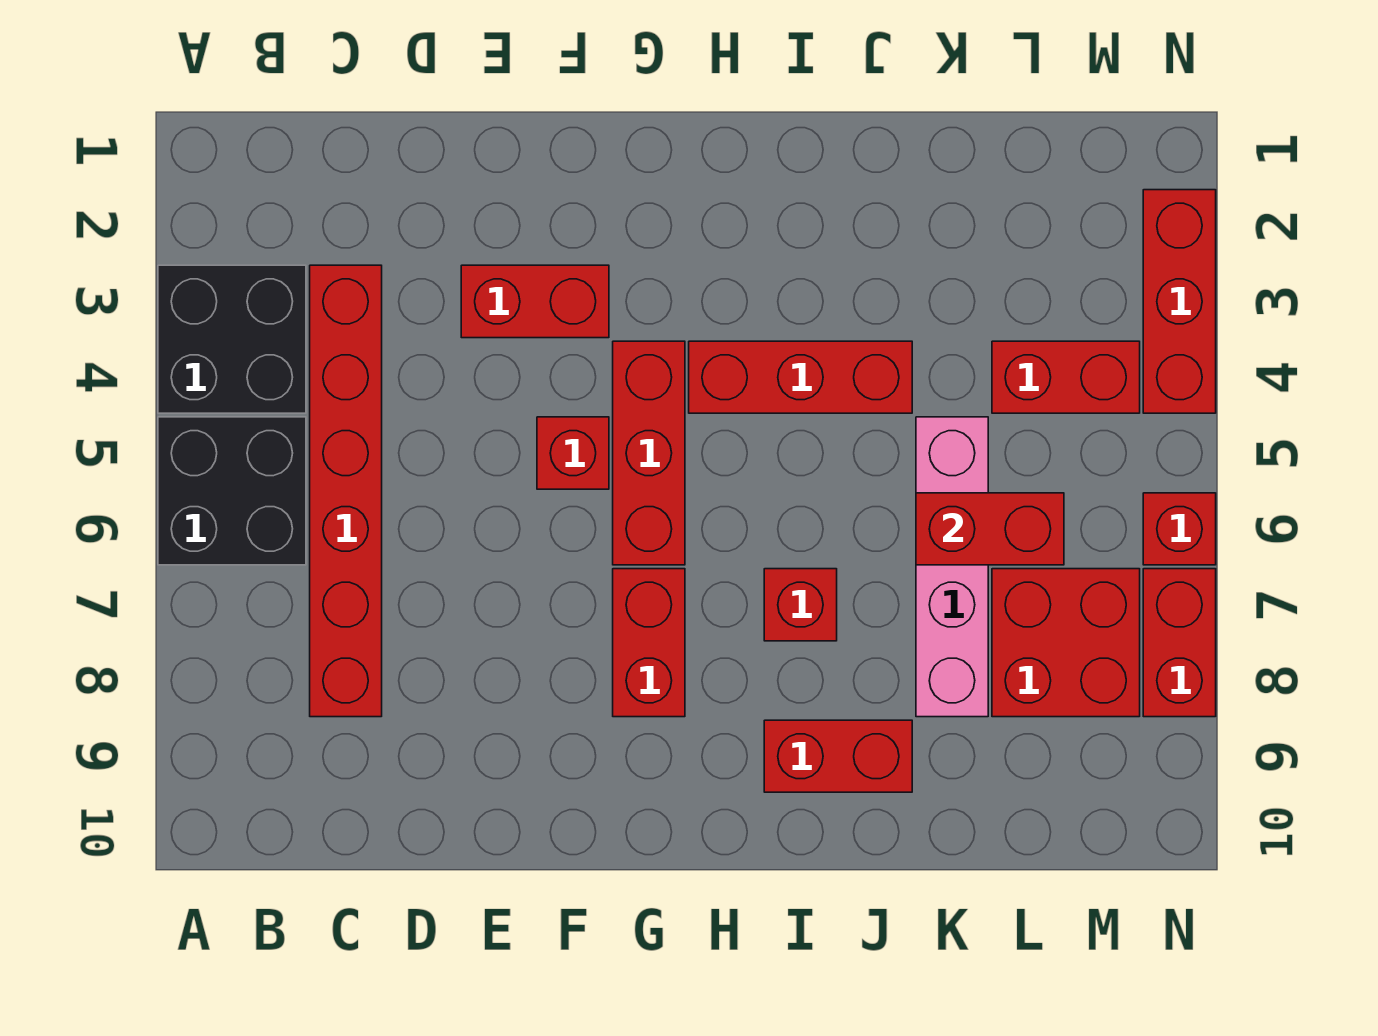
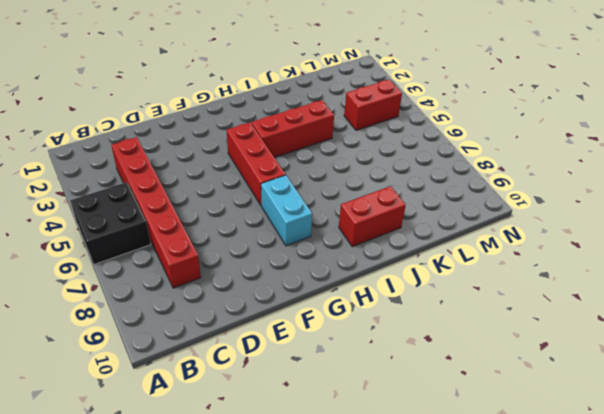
cyan 1x2 brick [261,175,312,246] -> red 1x2 brick [613,569,685,717]
none -> black 2x2 brick [158,265,306,413]
none -> red 1x2 brick [461,265,609,338]
none -> red 1x1 brick [537,417,609,489]

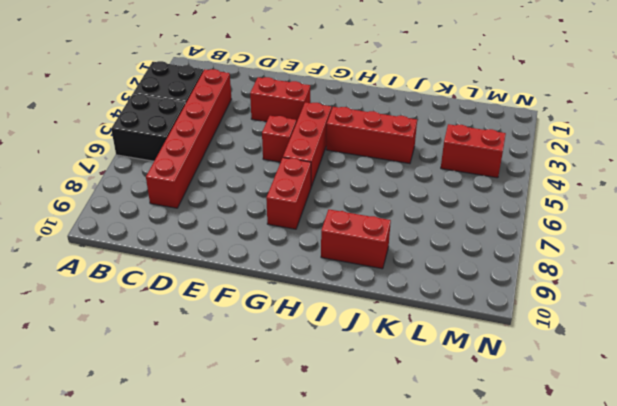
none -> red 1x1 brick [764,569,837,641]
none -> pink 1x4 brick [916,417,988,717]
none -> red 2x2 brick [992,569,1140,717]

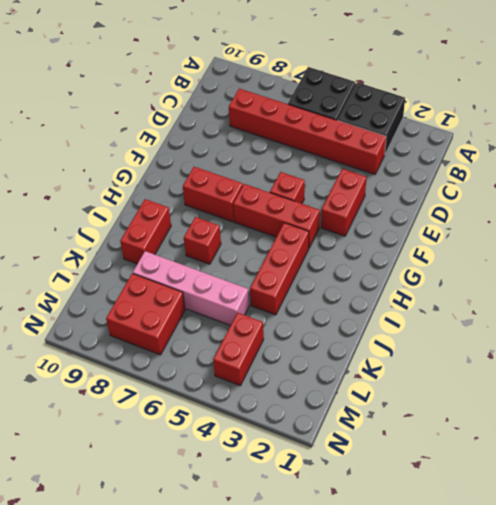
none -> red 1x3 brick [1143,190,1216,413]
none -> red 1x1 brick [1143,493,1216,565]
none -> red 1x2 brick [1143,569,1216,717]

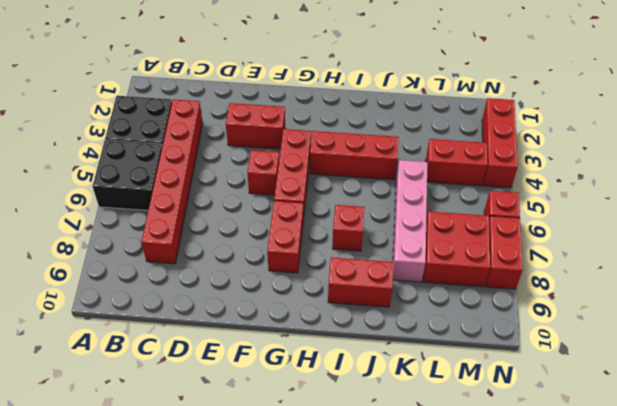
none -> red 1x2 brick [916,493,1064,565]

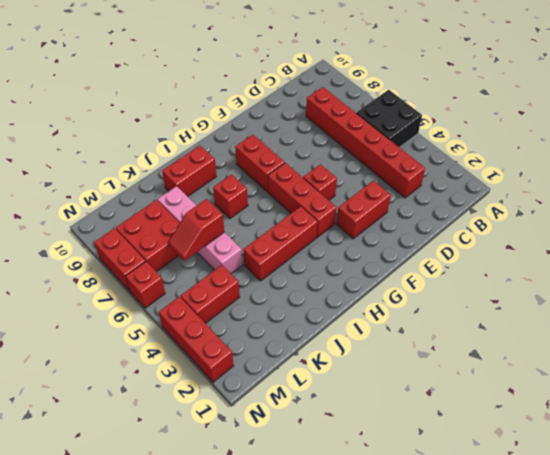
red 1x2 slope [168,199,224,261] -> red 1x2 brick [916,493,1064,565]
none -> black 2x2 brick [158,265,306,413]

